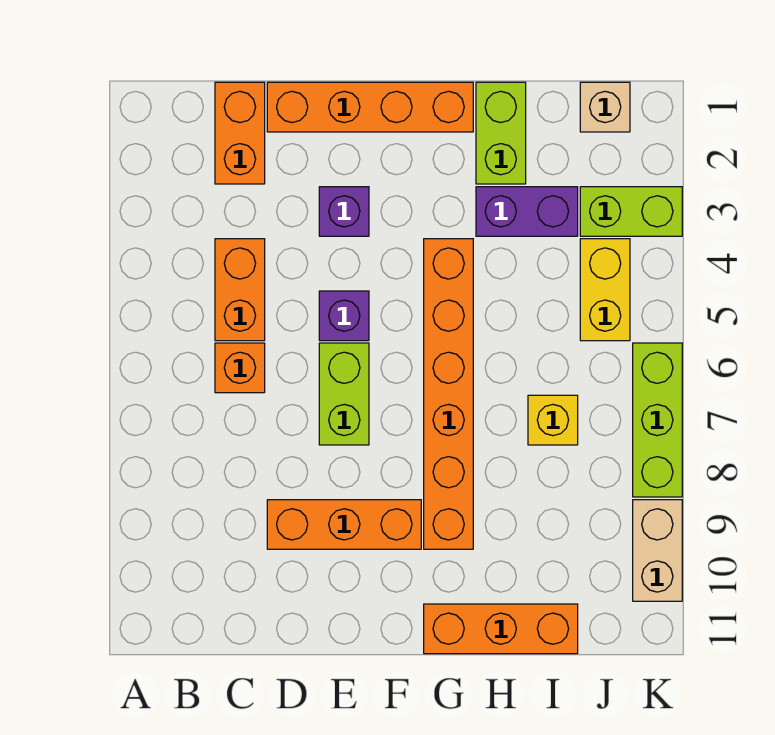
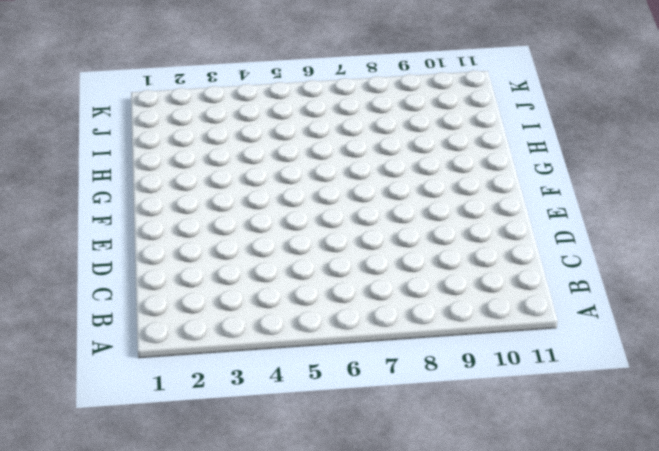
none -> orange 1x2 brick [215,82,265,184]
none -> orange 1x2 brick [215,239,265,341]
none -> orange 1x1 brick [215,343,265,393]

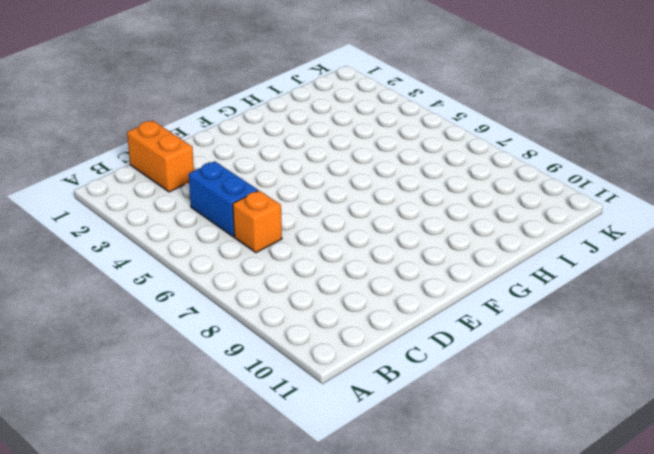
blue 1x2 brick [189,161,258,237] -> orange 1x2 brick [215,239,265,341]
none -> orange 1x4 brick [267,82,473,132]
none -> orange 1x3 brick [267,500,421,549]
none -> purple 1x1 brick [319,187,369,236]

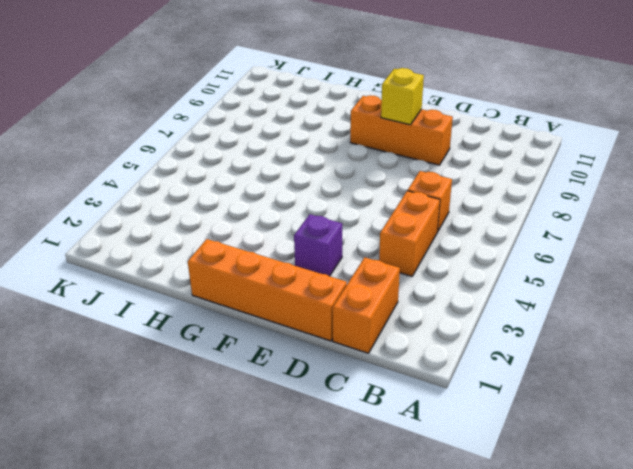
yellow 1x1 brick [381,68,424,125] -> yellow 1x1 brick moved to [528,395,578,445]
none -> purple 1x1 brick [319,291,369,341]
none -> lime 1x2 brick [319,343,369,445]
none -> orange 1x6 brick [424,239,473,549]

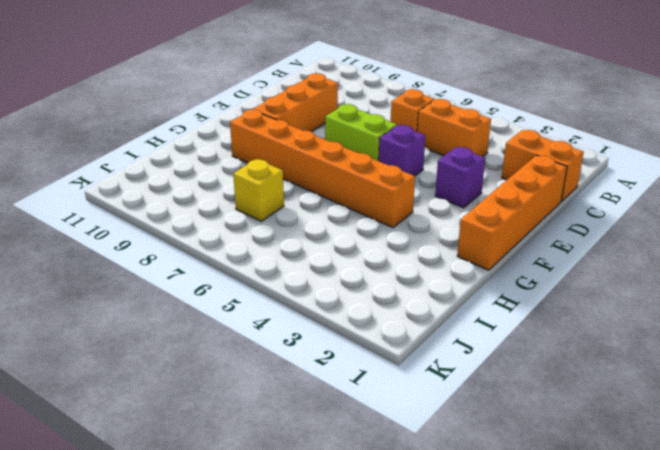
none -> orange 1x3 brick [424,604,578,654]
none -> lime 1x2 brick [476,82,526,184]
none -> purple 1x2 brick [476,187,578,236]

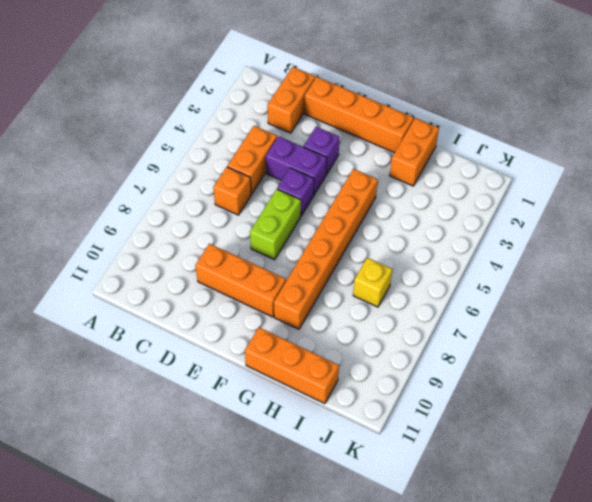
purple 1x2 brick [266,136,327,194] -> purple 1x2 brick moved to [476,187,578,236]
orange 1x2 brick [390,118,439,186] -> lime 1x2 brick [476,82,526,184]
none -> tan 1x1 brick [580,82,630,132]
none -> lime 1x2 brick [580,187,682,236]
none -> yellow 1x2 brick [580,239,630,341]

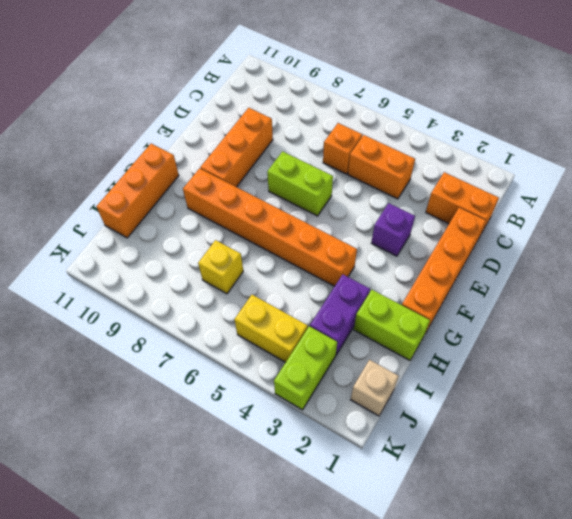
none -> purple 1x1 brick [319,291,369,341]
none -> lime 1x3 brick [633,343,682,497]
none -> tan 1x2 brick [633,500,682,601]

